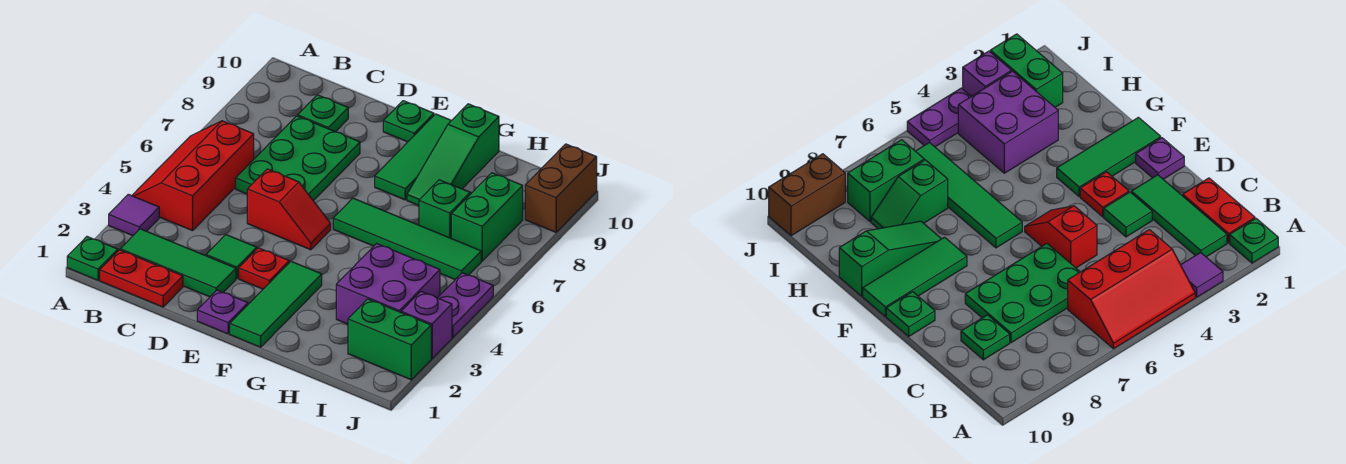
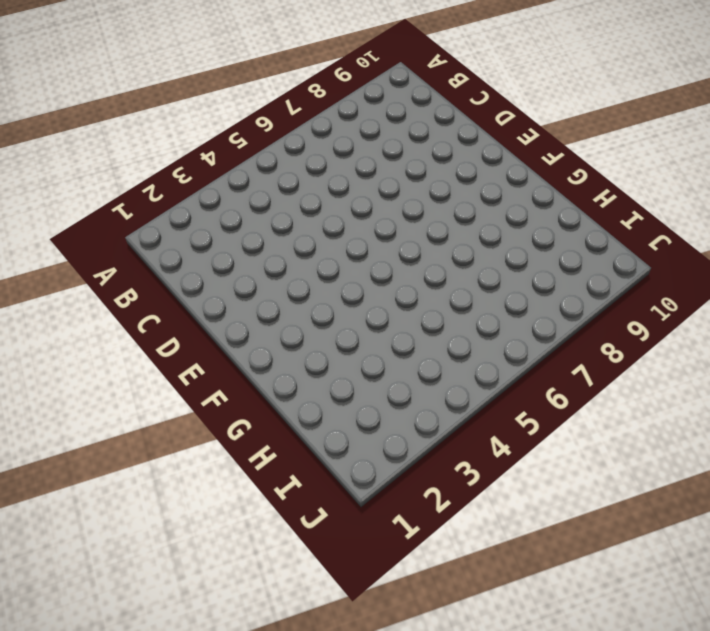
none -> green 1x1 plate [67,237,118,280]
none -> purple 1x1 tile [109,194,159,236]
none -> red 2x3 slope [132,121,254,231]

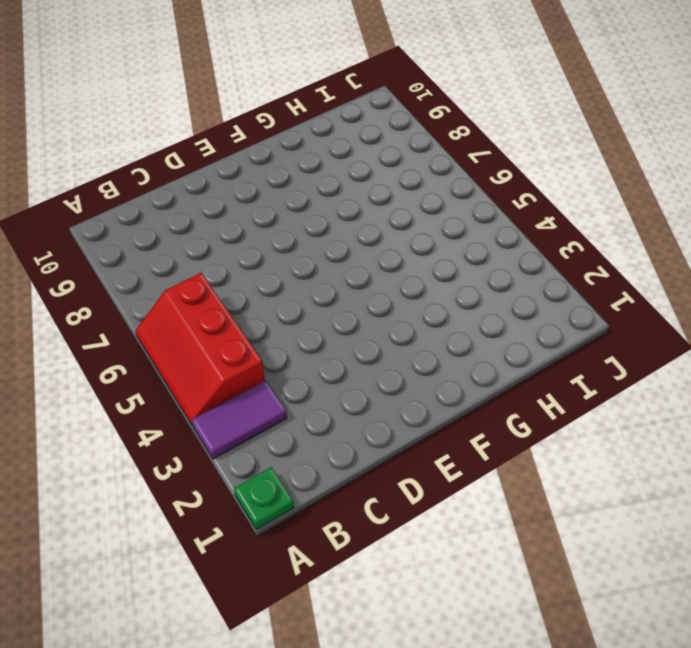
purple 1x2 tile [191,380,287,459] -> purple 1x1 tile [109,194,159,236]
none -> red 1x2 plate [100,250,183,307]
none -> green 1x3 tile [120,229,236,297]
none -> green 2x3 plate [236,116,360,201]

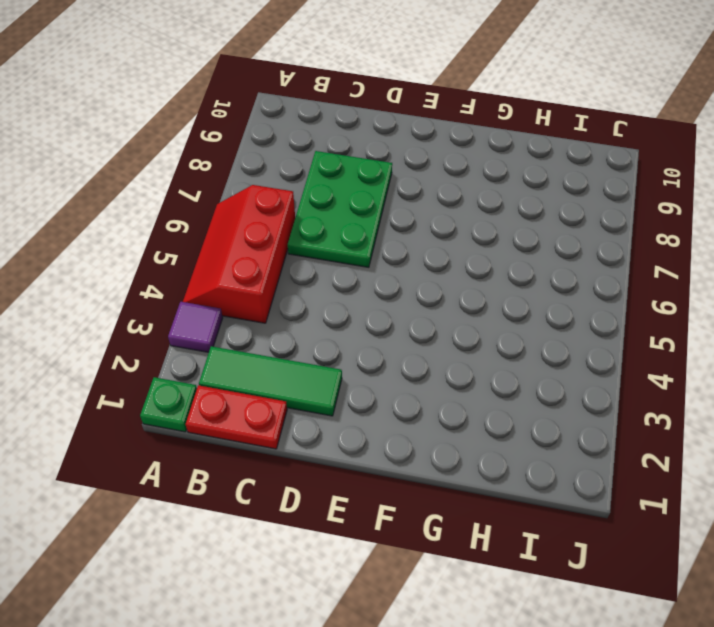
none -> green 1x1 plate [298,95,348,132]
none -> green 1x1 tile [206,235,257,278]
none -> red 1x2 slope [247,169,331,250]

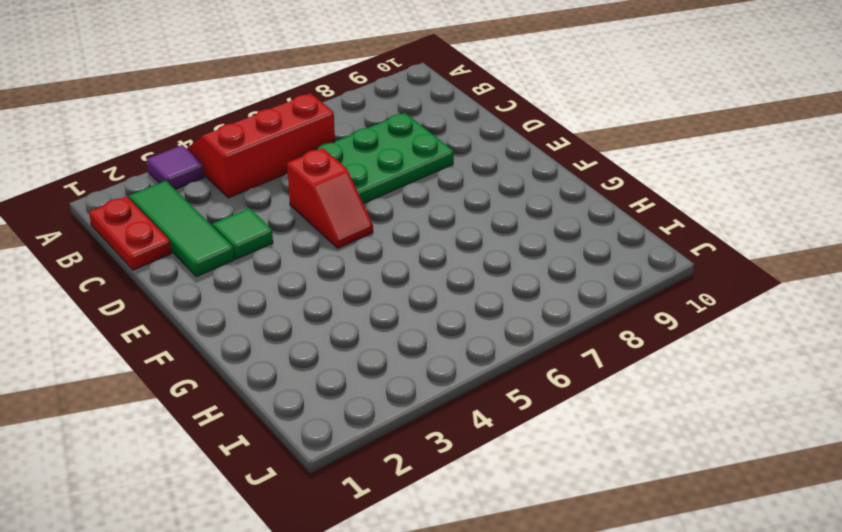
none -> green 1x1 plate [67,237,118,280]
none -> green 1x1 plate [298,95,348,132]
none -> purple 1x1 plate [197,290,248,334]

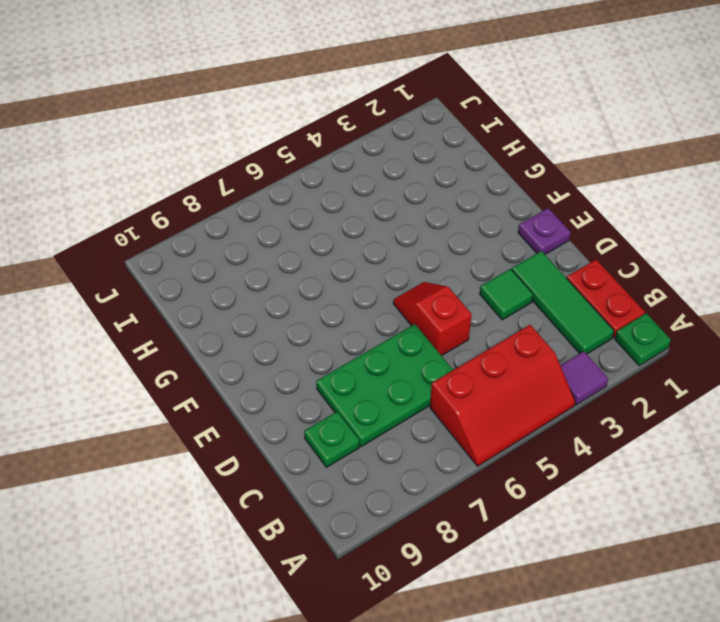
none -> red 1x1 plate [239,248,289,289]
none -> green 1x1 plate [383,101,434,142]
none -> green 1x3 tile [230,261,322,347]

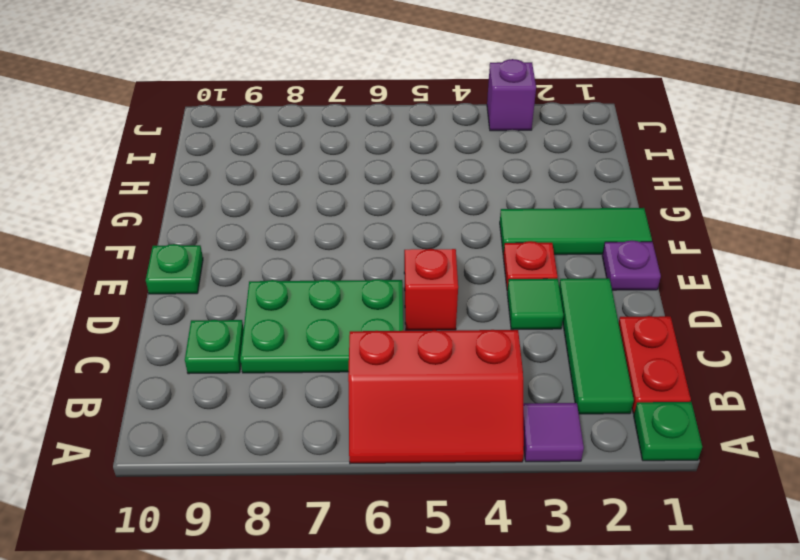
none -> green 1x4 tile [333,198,481,279]
none -> green 1x3 tile [375,114,452,200]
none -> green 1x3 slope [407,104,499,205]

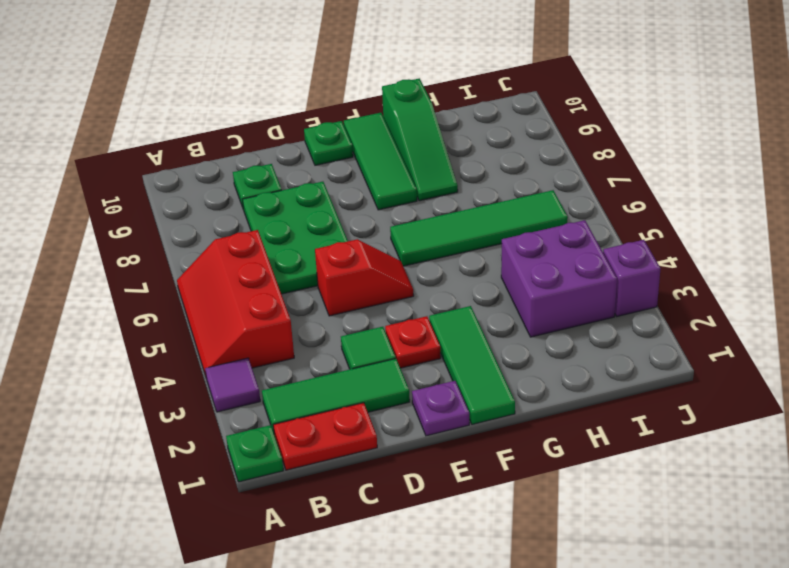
none -> green 1x2 slope [419,180,471,238]
none -> green 1x2 brick [348,299,431,380]
none -> green 1x2 brick [451,173,523,261]

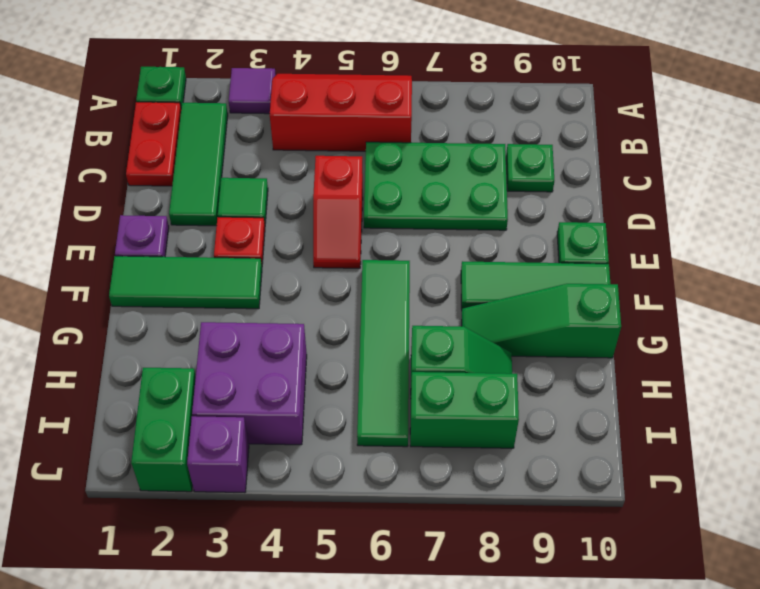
none -> purple 1x2 plate [438,273,493,338]
none -> brown 1x2 brick [525,144,597,232]

